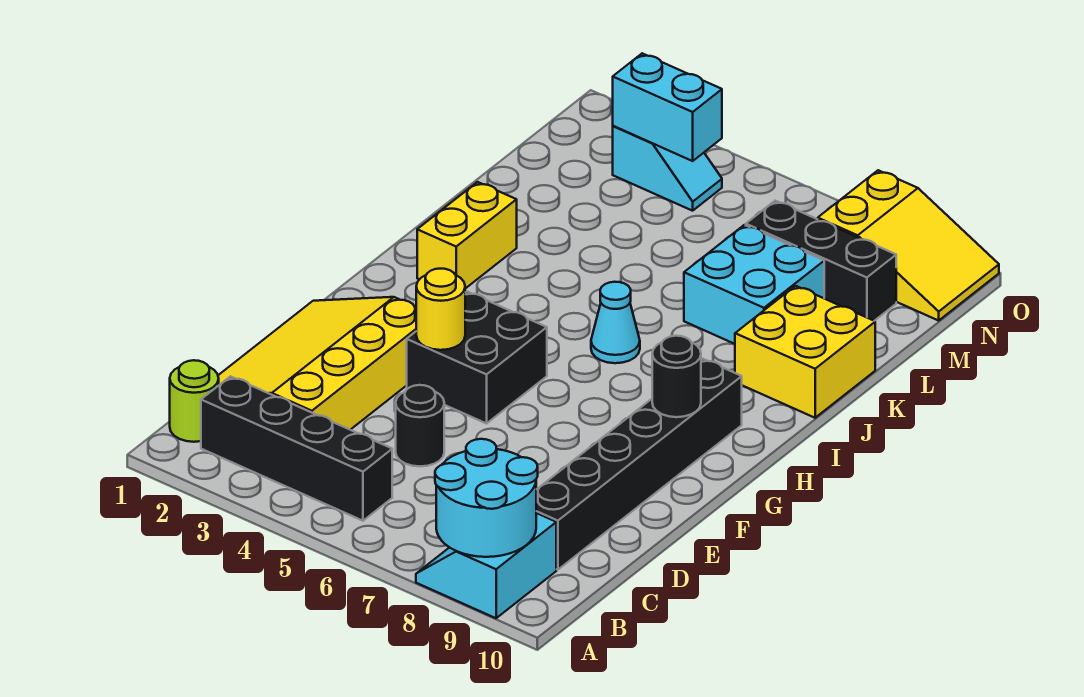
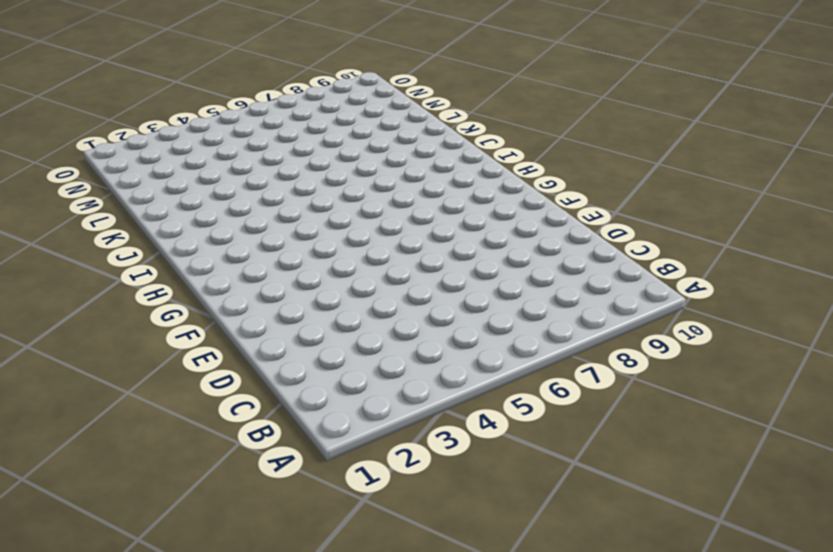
none -> cyan 2x2 slope [416,513,556,618]
none -> lime 1x1 round brick [170,360,219,442]
none -> black 1x4 brick [201,376,392,521]

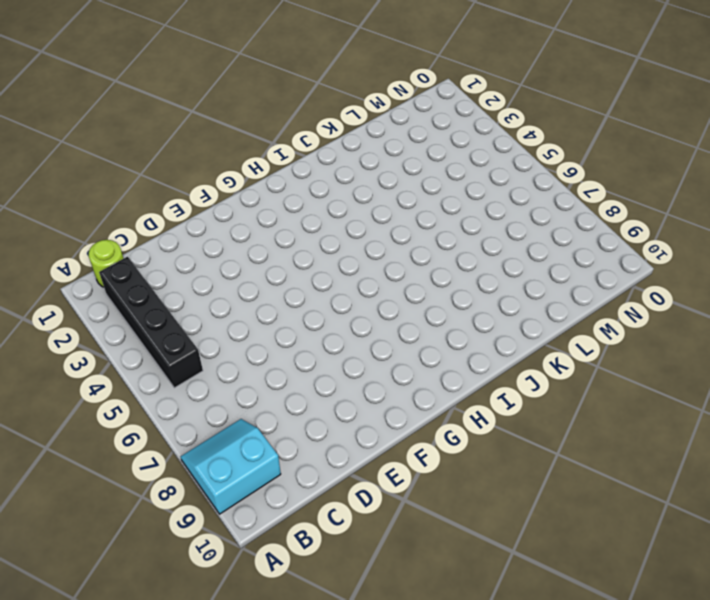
none -> yellow 3x4 slope [218,297,416,430]
none -> black 1x6 brick [536,359,742,570]
none -> black 1x1 round brick [396,385,444,466]

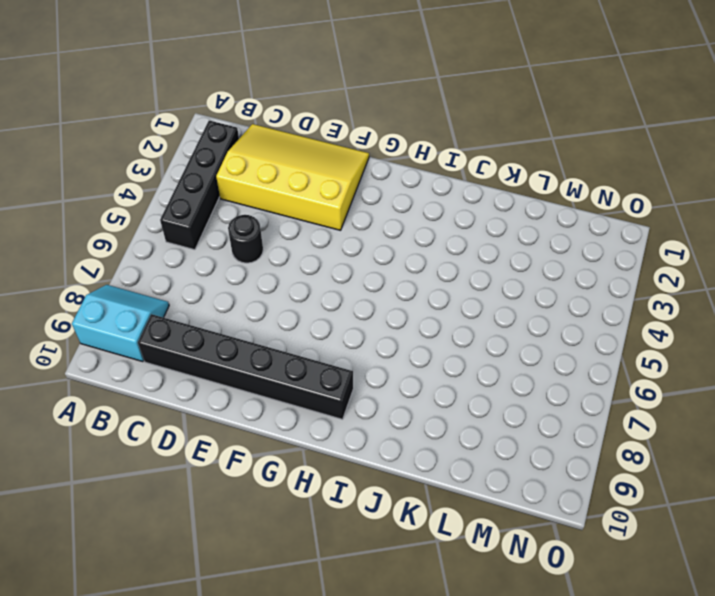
none -> lime 1x1 round brick [170,360,219,442]
none -> black 2x2 brick [407,292,547,424]
none -> yellow 1x2 brick [417,182,517,289]

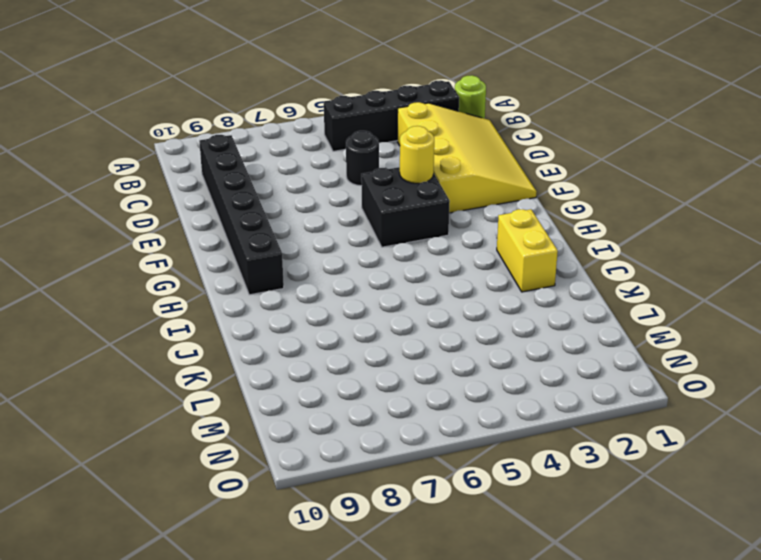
none -> cyan 2x2 slope [416,513,556,618]
none -> cyan 1x1 cone [591,282,640,363]
none -> yellow 2x2 brick [735,286,875,418]

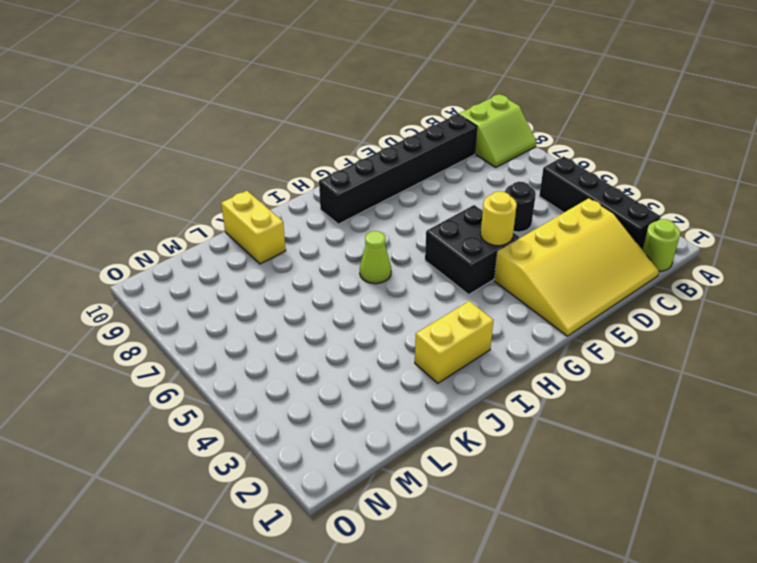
lime 2x2 slope [459,94,536,167] -> cyan 2x2 slope [416,513,556,618]
lime 1x1 cone [360,231,391,284] -> cyan 1x1 cone [591,282,640,363]
yellow 1x2 brick [221,191,286,264] -> yellow 2x2 brick [735,286,875,418]
none -> cyan 2x2 brick [684,225,824,344]
none -> black 1x3 brick [746,201,896,321]
none -> cyan 1x2 slope [613,126,722,211]

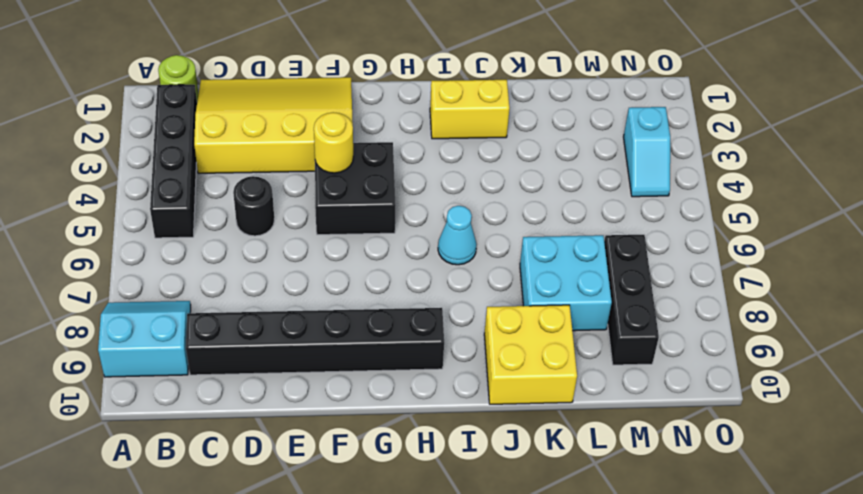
none -> yellow 2x3 slope [818,170,999,321]
none -> cyan 2x2 round brick [435,439,538,557]
none -> black 1x1 round brick [652,336,701,417]

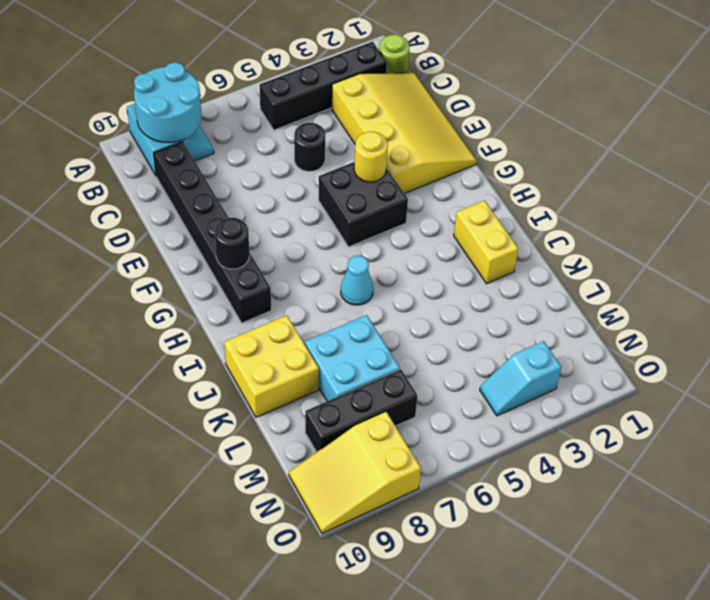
none -> cyan 1x2 brick [613,53,722,161]

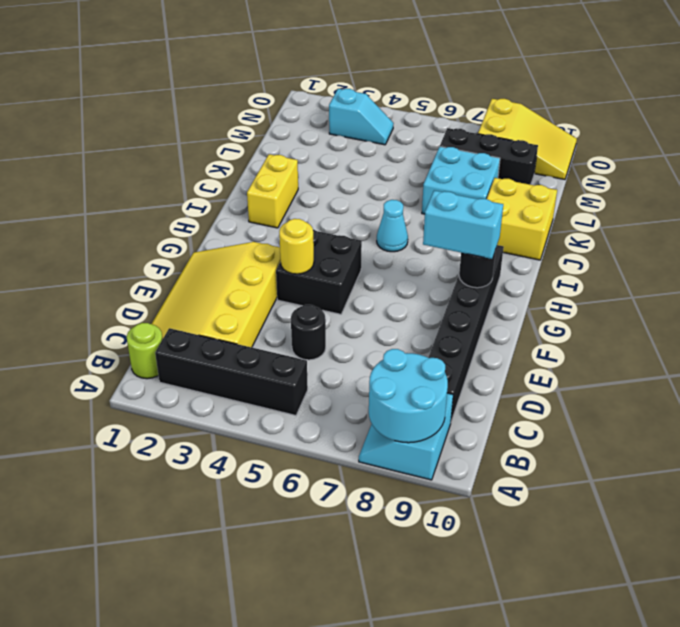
cyan 1x2 brick [423,190,503,259] -> cyan 1x2 brick moved to [613,53,722,161]

